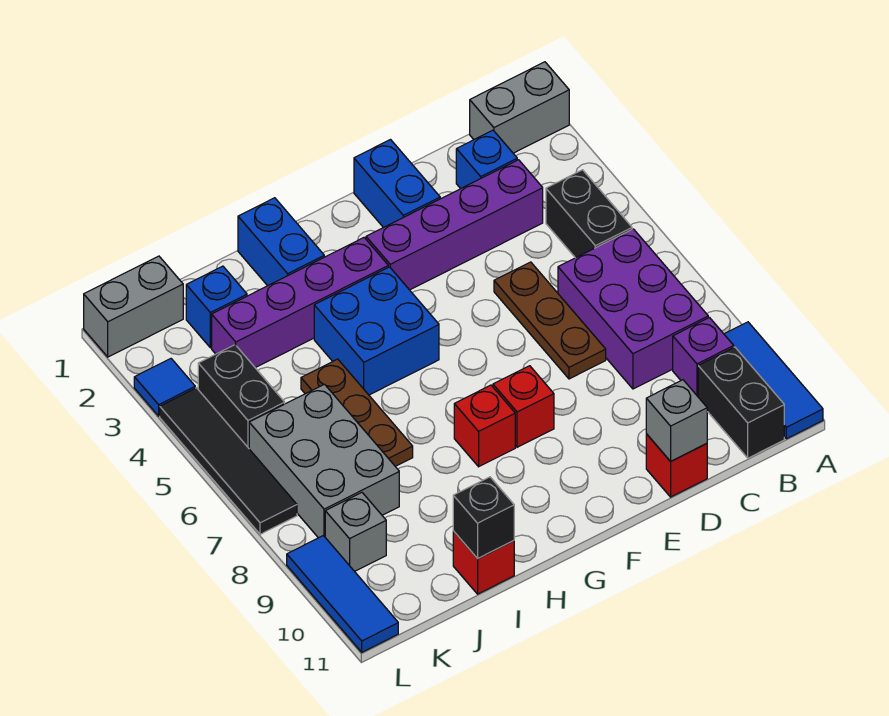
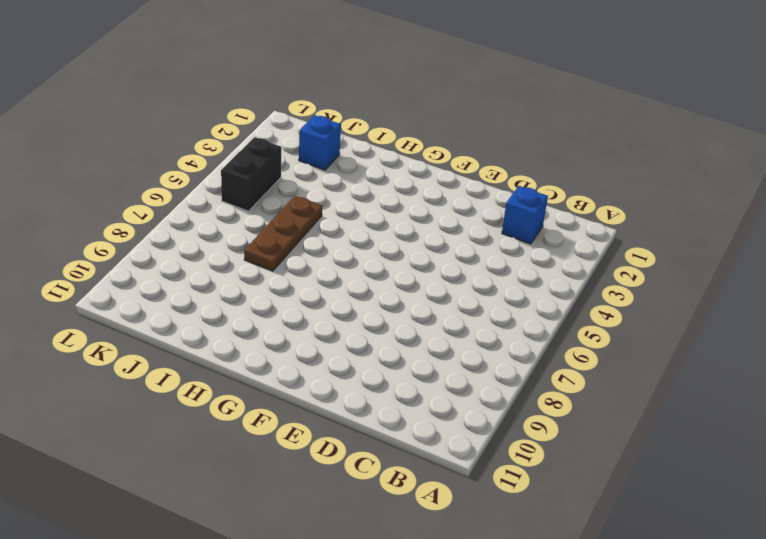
none -> grey 1x2 brick [470,62,569,153]
none -> blue 1x3 tile [724,322,823,439]
none -> black 1x2 brick [546,170,632,258]

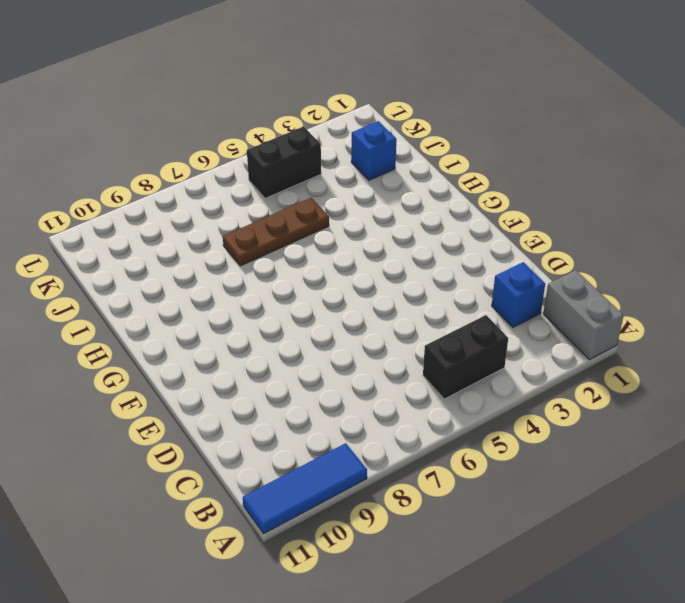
none -> purple 2x3 brick [558,229,708,389]
none -> purple 1x1 brick [673,318,734,396]
none -> black 1x2 brick [698,347,784,458]

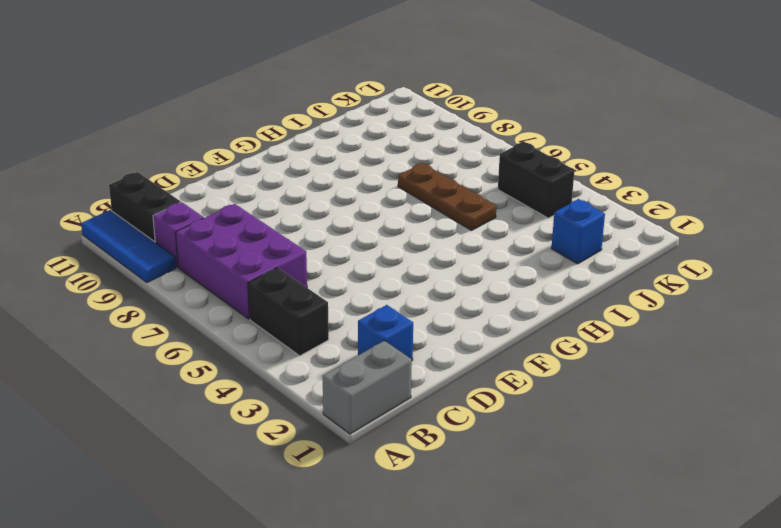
none -> purple 1x4 brick [366,160,543,290]
none -> brown 1x3 plate [494,262,606,379]
none -> red 1x1 brick [646,434,707,497]

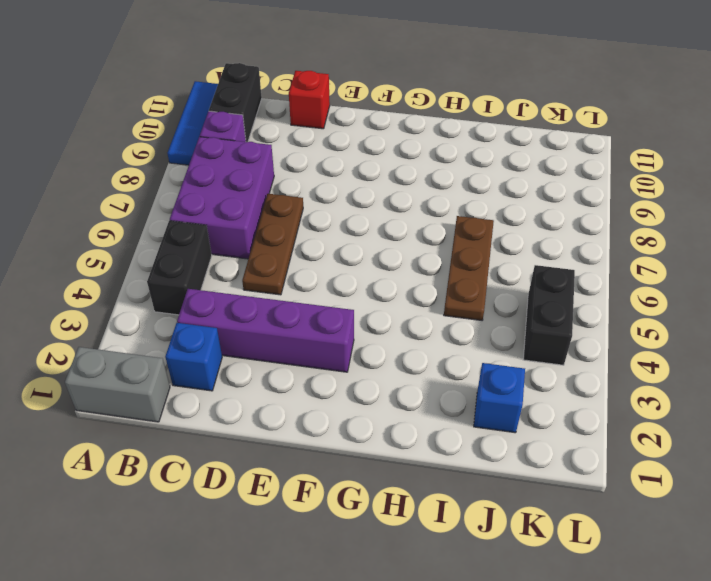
none -> blue 1x2 brick [354,140,440,228]
none -> red 1x1 brick [493,366,554,447]
none -> purple 1x4 brick [212,238,388,368]

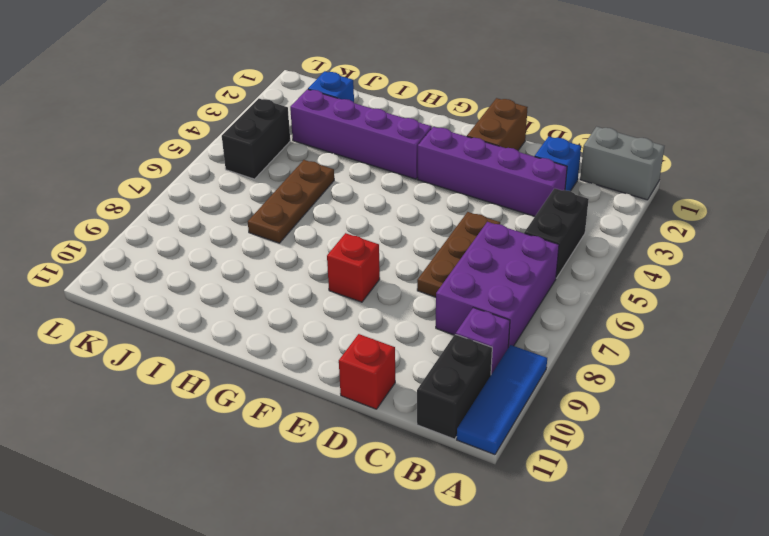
brown 1x2 brick [467,98,528,150] -> blue 1x2 brick [354,140,440,228]
none -> blue 2x2 brick [314,267,439,395]
none -> red 1x1 brick [454,385,515,467]
none -> blue 1x2 brick [238,198,324,286]

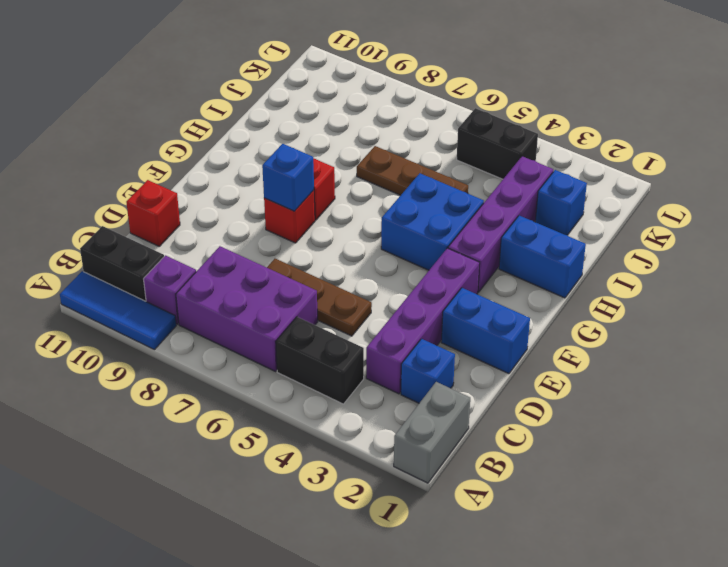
blue 1x1 brick [262,144,314,211] -> none
none -> red 1x1 brick [453,531,514,594]
none -> grey 2x3 brick [249,384,399,538]
none -> grey 1x2 brick [84,256,183,357]

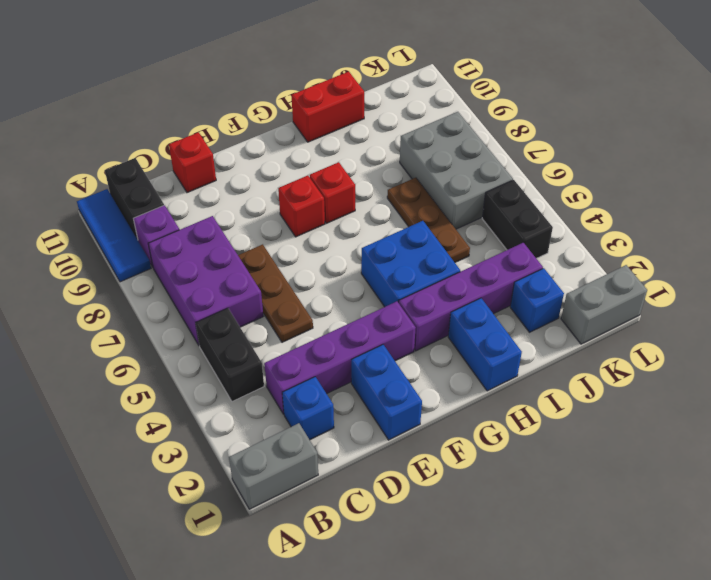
red 1x2 brick [291,72,364,142] -> red 1x1 brick [453,531,514,594]
none -> grey 1x1 brick [325,493,386,571]
none -> blue 1x1 tile [134,359,195,416]
none -> black 1x4 tile [160,388,297,534]

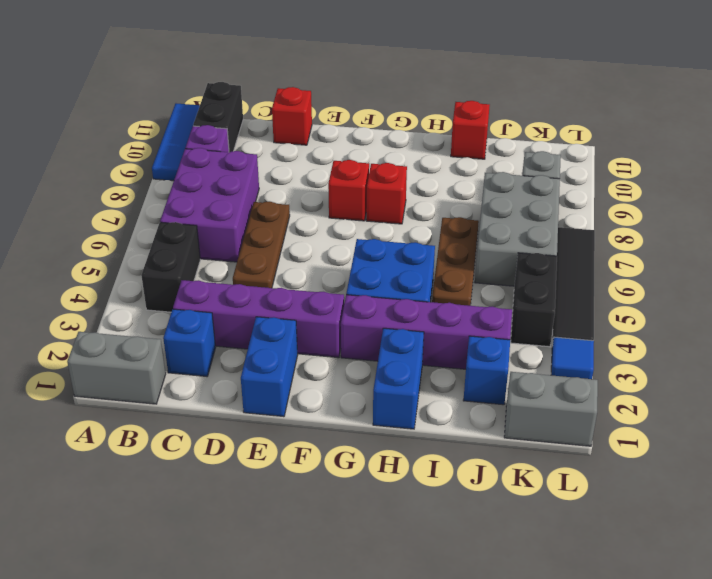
none -> blue 1x3 tile [287,536,398,652]
none -> grey 1x1 brick [646,380,707,461]
none -> black 1x1 brick [453,477,514,559]

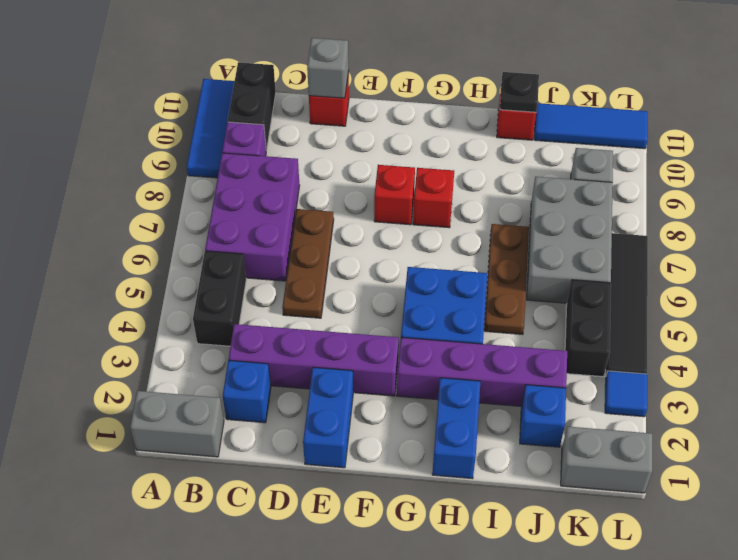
black 1x1 plate [500,72,539,112] -> black 1x1 brick [453,477,514,559]
blue 1x3 tile [534,103,648,149] -> blue 1x3 tile turned to [287,536,398,652]

